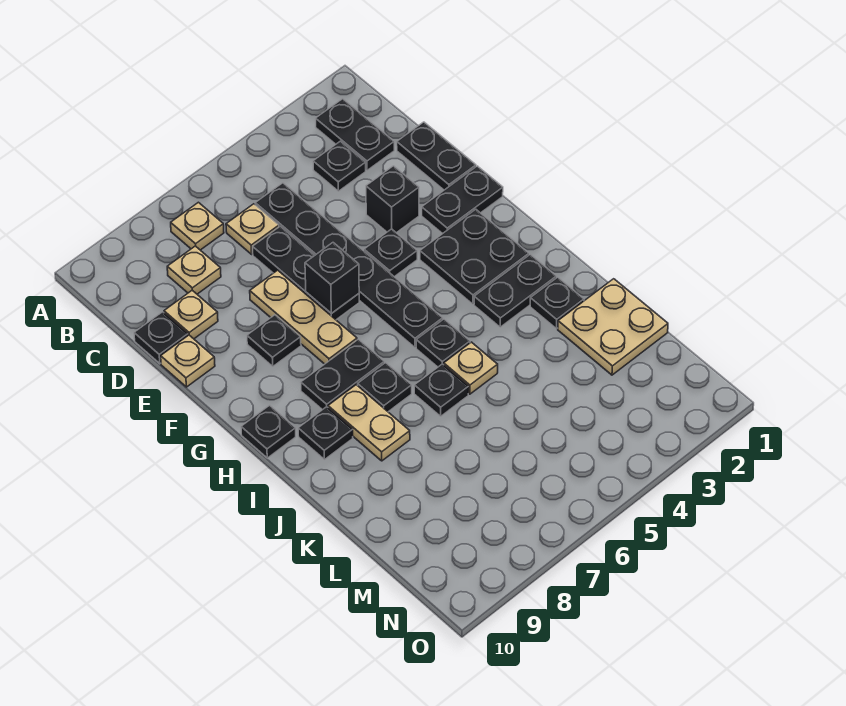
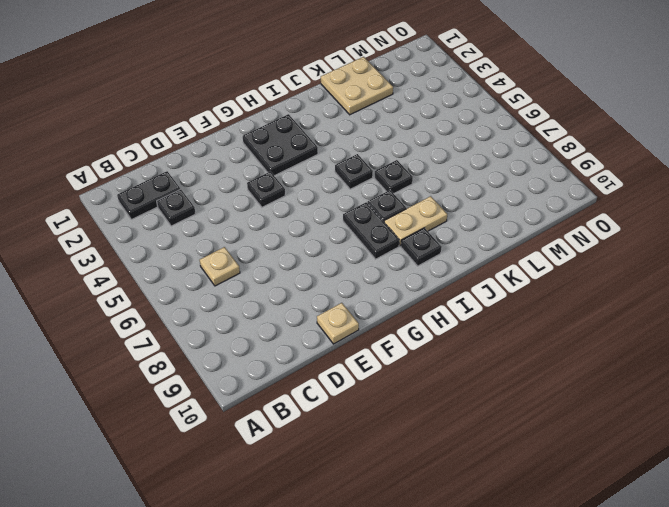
none -> tan 1x1 plate [171,202,224,250]
none -> black 1x6 plate [255,183,443,347]
none -> tan 1x1 plate [167,246,221,294]

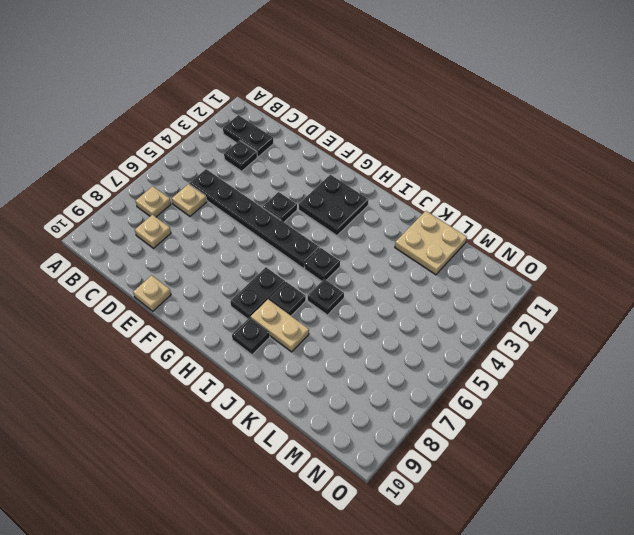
none -> black 1x2 plate [397,122,476,190]
none -> black 1x3 plate [253,226,359,320]
none -> tan 1x1 plate [164,290,218,339]

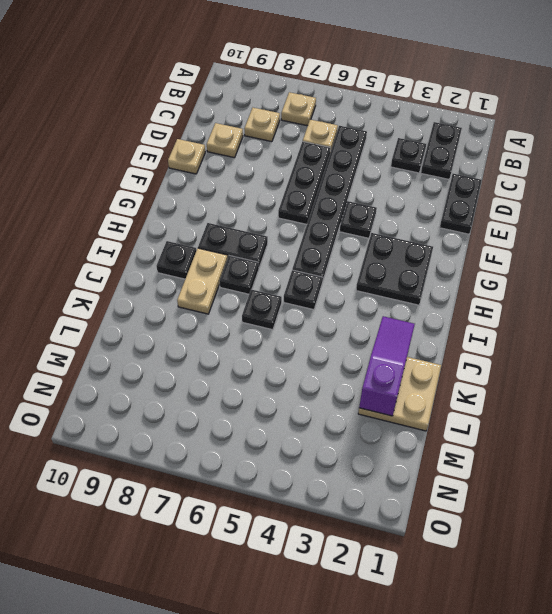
purple 1x3 slope [359,316,415,416] -> none
none -> black 1x1 plate [134,312,188,364]
none -> black 1x1 brick [366,166,419,233]
none -> tan 1x3 plate [250,270,357,364]

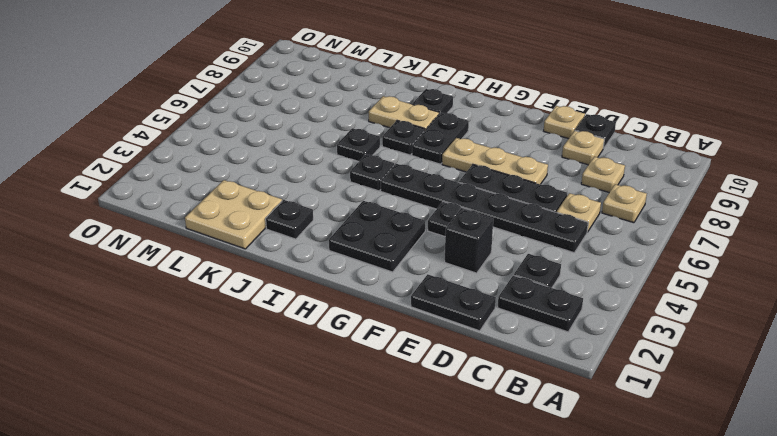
none -> black 1x2 plate [422,166,503,234]
none -> black 1x1 plate [247,315,301,366]
none -> black 1x1 plate [241,405,296,458]

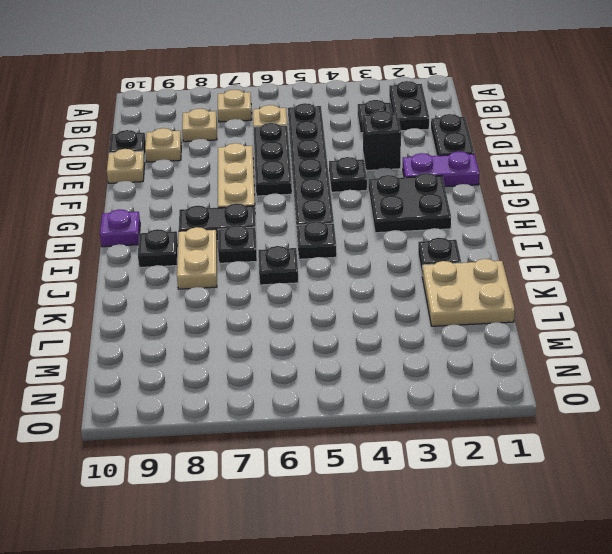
purple 1x2 plate [403,151,479,187] -> black 1x2 plate [422,166,503,234]
purple 1x1 plate [100,209,140,247] -> black 1x1 plate [241,405,296,458]
none -> black 1x1 plate [247,315,301,366]
none -> black 1x2 plate [474,255,556,327]
none -> tan 1x1 plate [444,342,498,394]

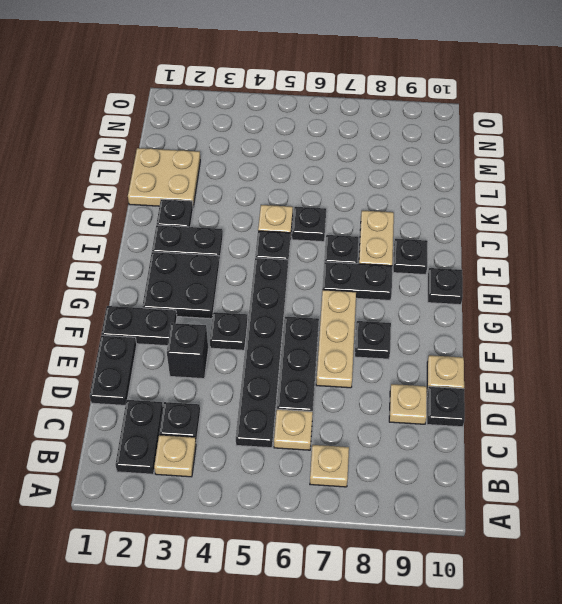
tan 1x1 plate [154,435,196,477] -> tan 1x1 plate moved to [167,246,221,294]
none -> black 1x1 brick [305,243,359,314]

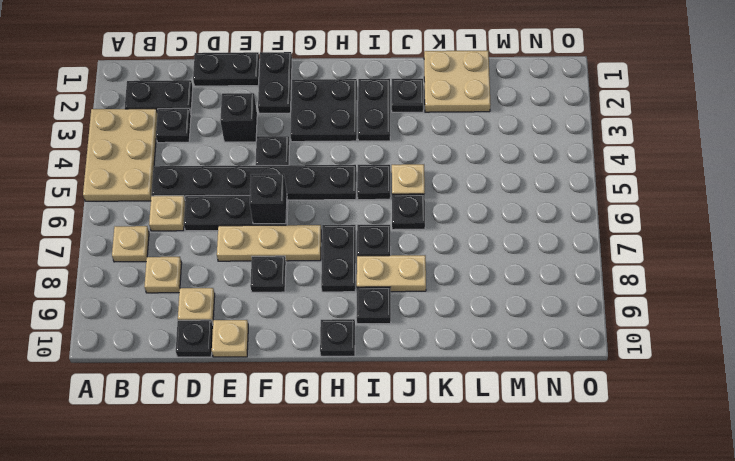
tan 2x3 plate [83,109,157,201] -> none

